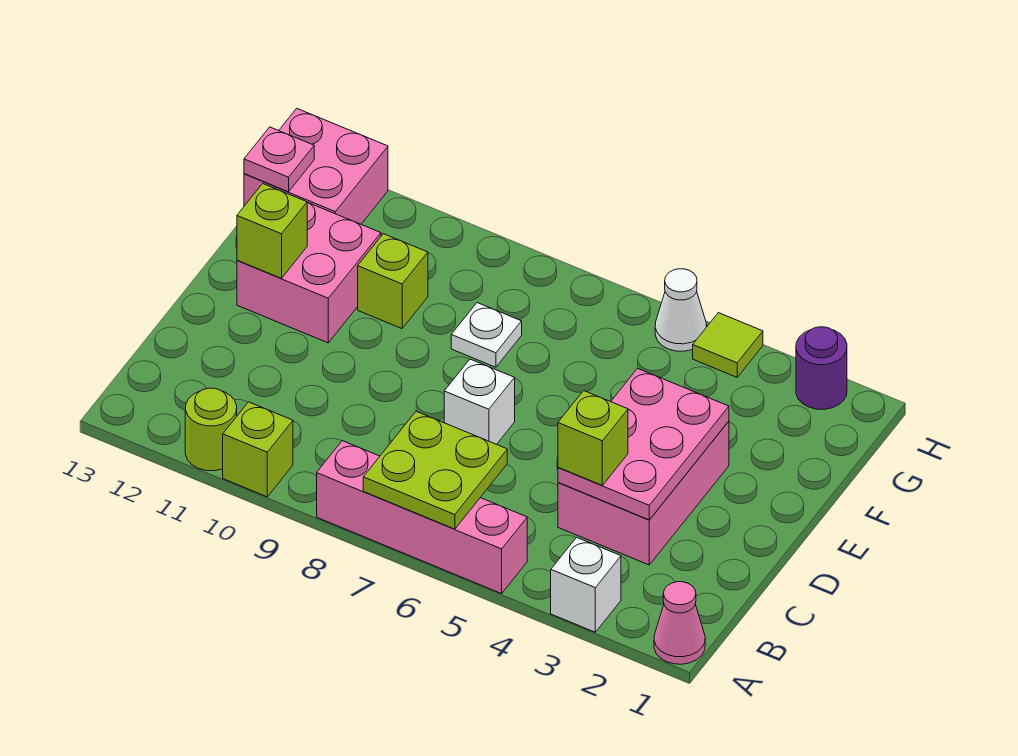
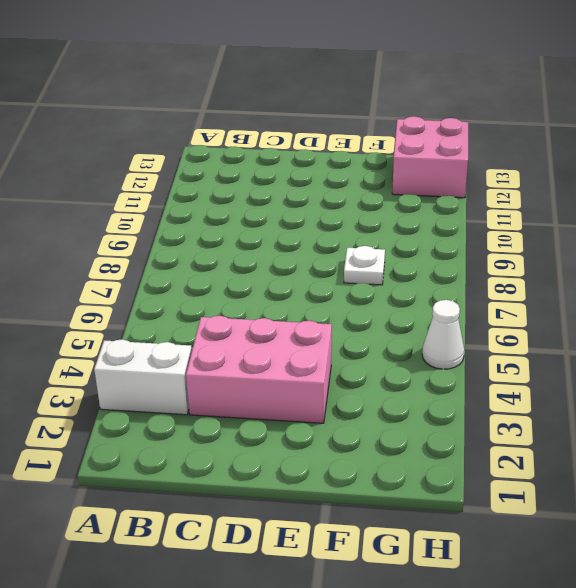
white 1x2 brick [94,339,192,415] -> white 1x1 brick [551,537,621,632]
none -> pink 1x1 cone [654,582,705,664]
none -> pink 1x4 brick [317,441,527,594]
none -> lime 1x1 brick [223,402,293,497]

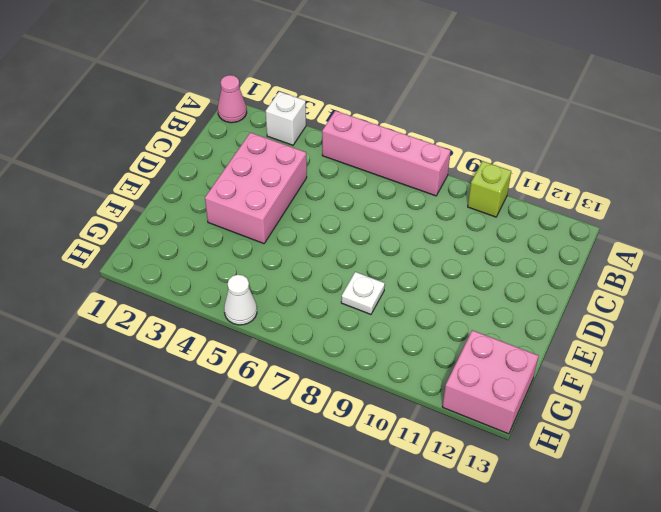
none -> lime 1x1 round brick [185,388,237,471]
none -> white 1x1 brick [444,359,515,444]
none -> pink 2x2 brick [237,202,381,343]

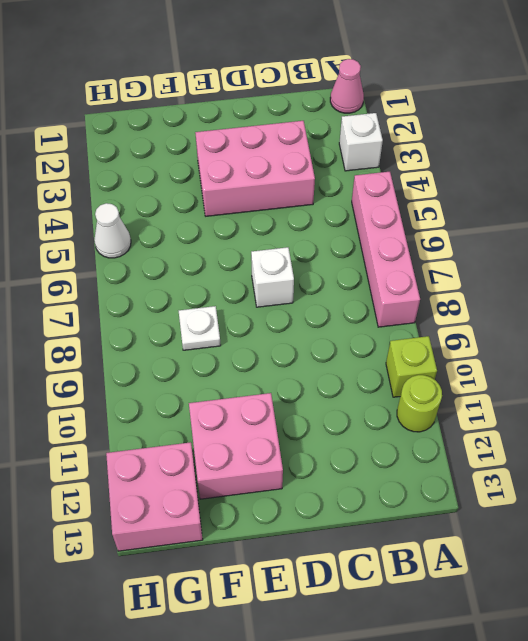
none -> lime 1x1 brick [358,234,428,329]
none -> purple 1x1 round brick [796,327,847,409]
none -> lime 1x1 tile [693,313,763,377]

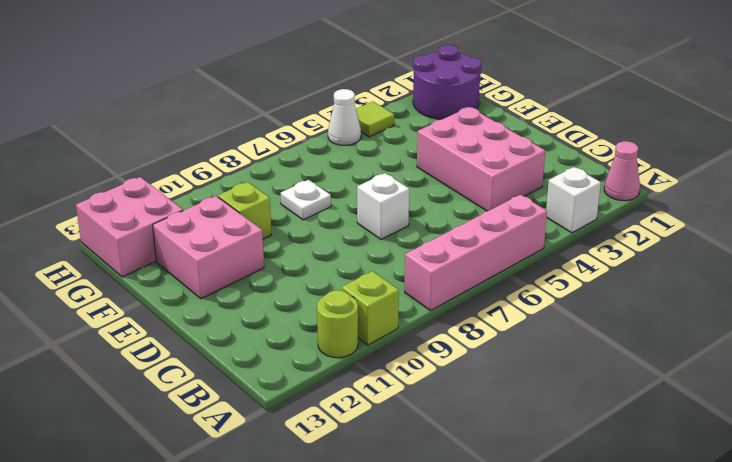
purple 2x2 round brick [413,45,482,120] -> purple 1x1 round brick [796,327,847,409]
none -> lime 2x2 plate [363,411,507,529]
none -> pink 2x3 plate [558,369,729,520]
none -> lime 1x1 brick [237,184,307,278]

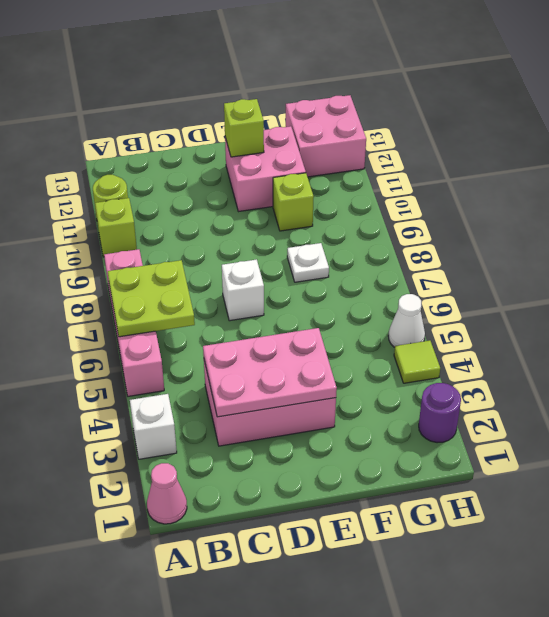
none -> pink 1x1 plate [244,127,314,192]
none -> lime 1x1 brick [558,391,628,485]

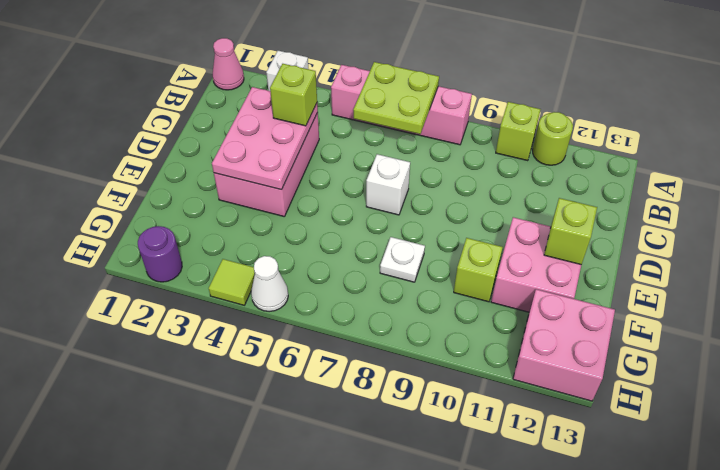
none -> pink 1x1 plate [244,127,314,192]

